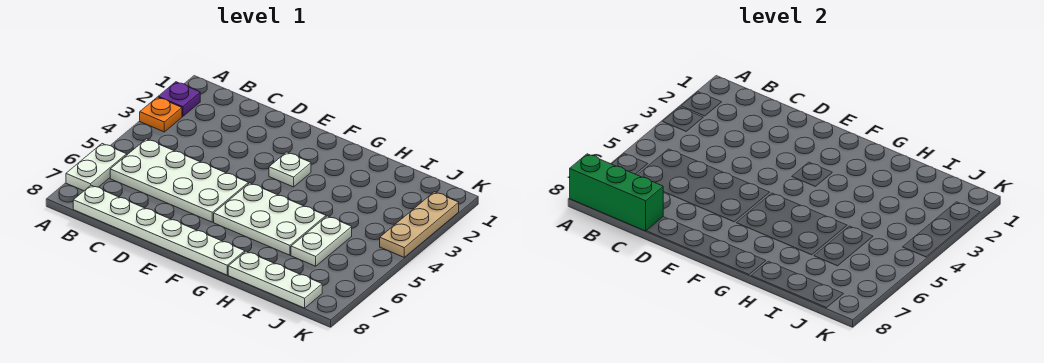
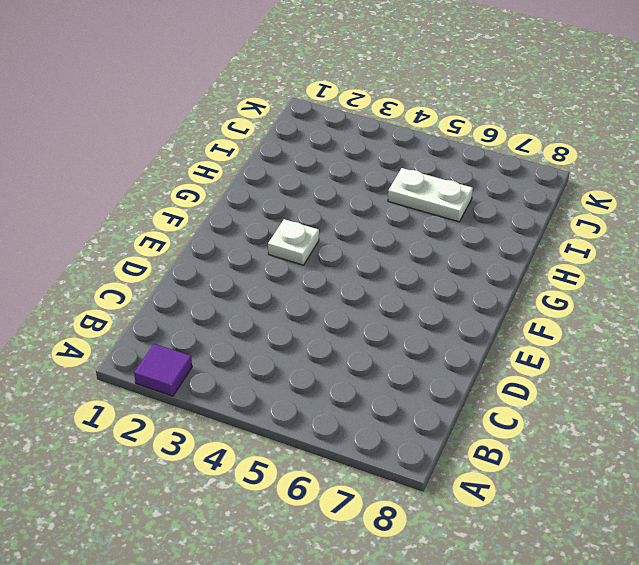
purple 1x1 tile [134,344,192,396] -> purple 1x1 plate [158,82,200,117]
none -> orange 1x1 plate [140,97,182,132]
none -> white 1x2 plate [66,144,127,191]

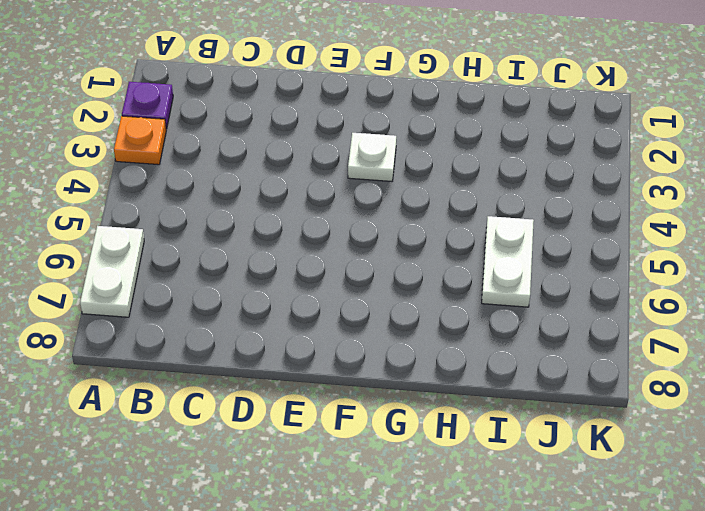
none -> white 2x4 plate [110,139,248,222]
none -> white 1x6 plate [73,185,245,275]

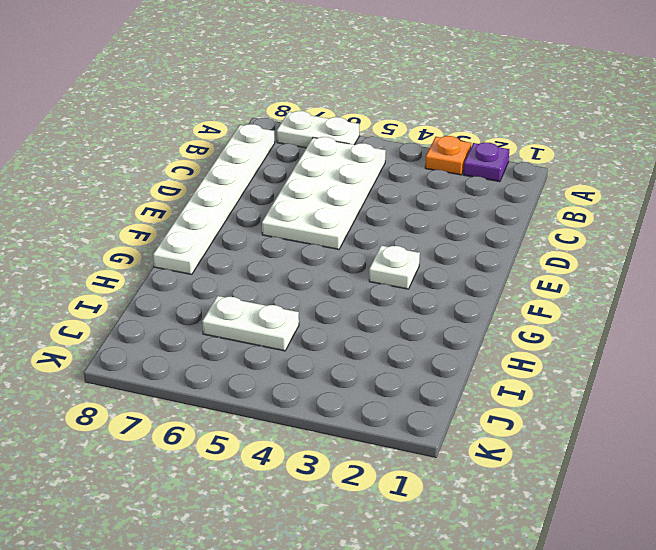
none -> white 2x3 plate [214,183,326,255]
none -> white 1x3 plate [228,251,322,308]

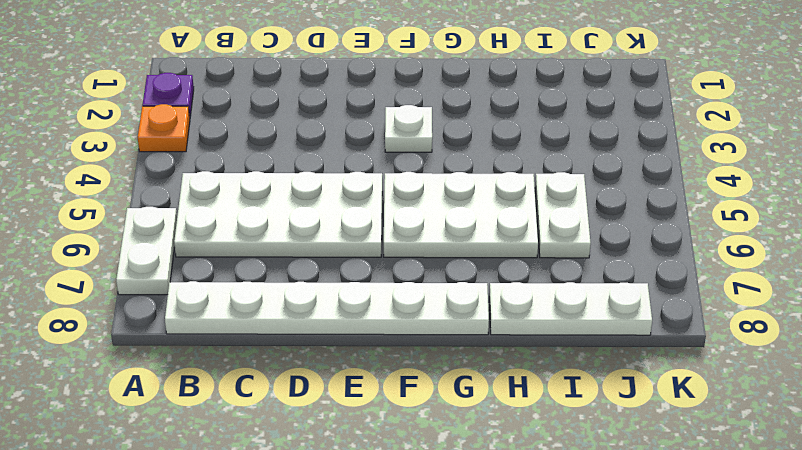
none -> tan 1x3 plate [380,192,459,257]
none -> green 1x3 brick [570,154,663,231]

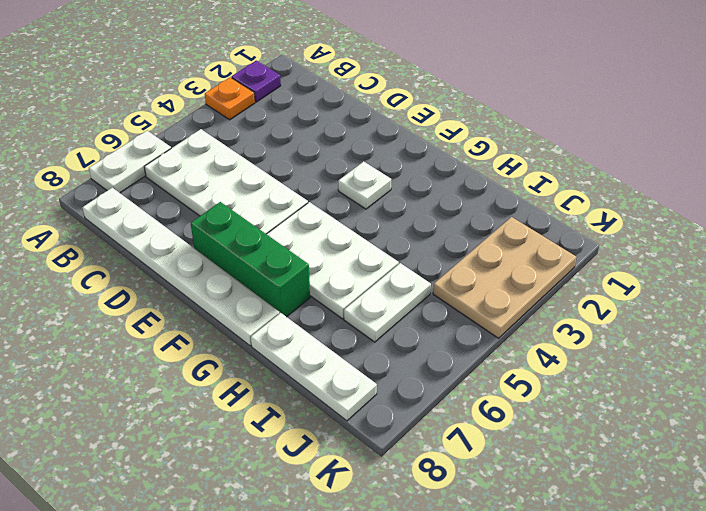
green 1x3 brick [191,202,310,317] -> green 1x3 brick moved to [570,154,663,231]
tan 2x3 plate [433,217,576,338] -> tan 1x3 plate [380,192,459,257]

